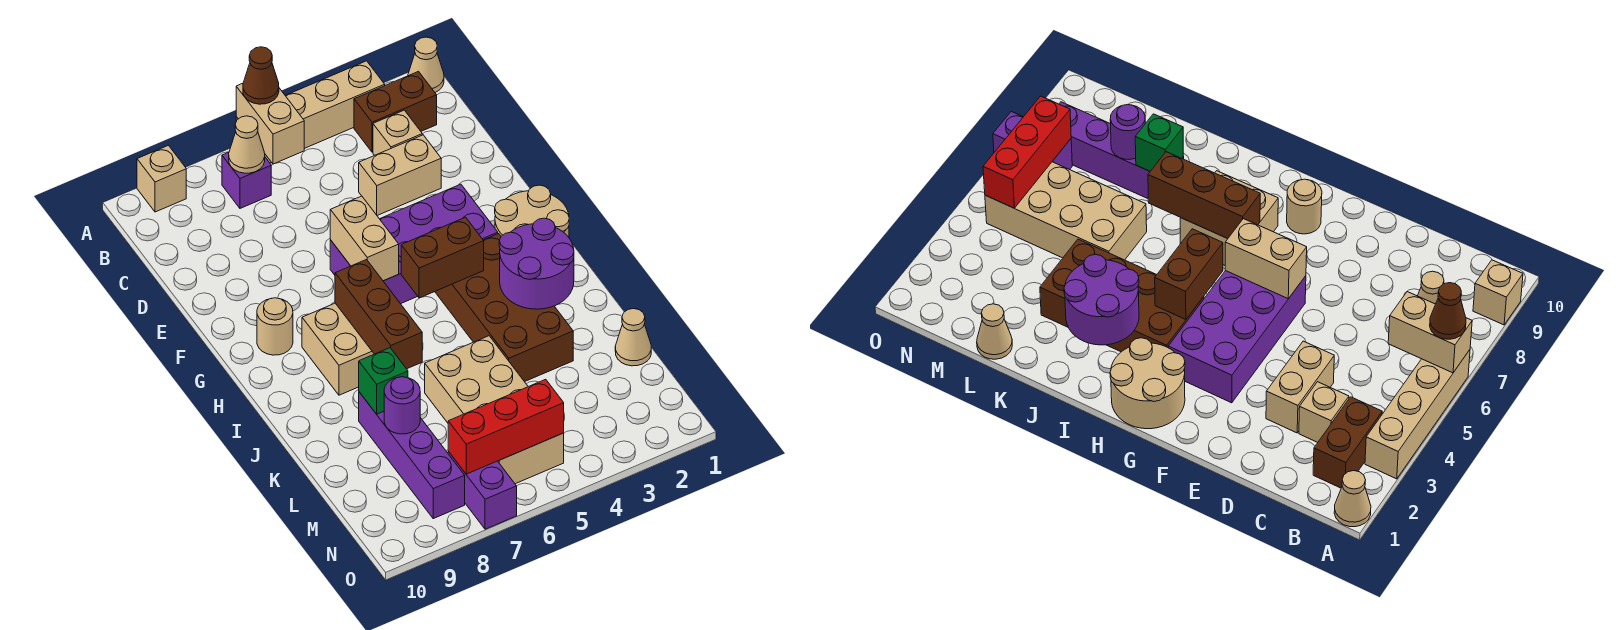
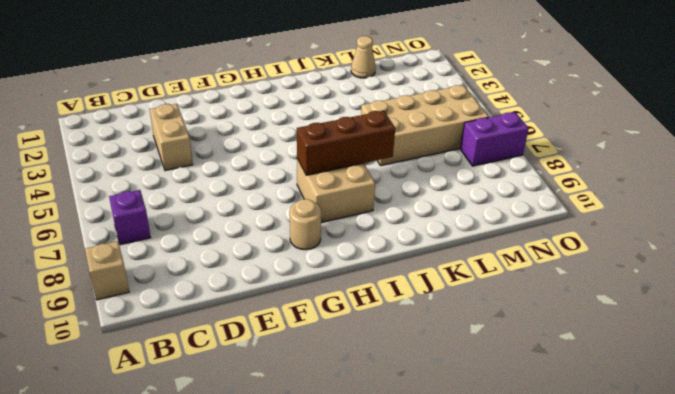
none -> tan 1x1 cone [408,37,444,93]
none -> tan 1x4 brick [236,61,385,163]
none -> brown 1x2 brick [354,72,437,152]

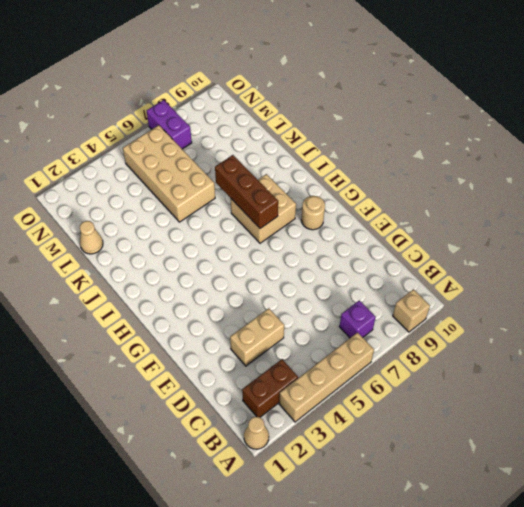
none -> tan 1x1 brick [373,110,422,155]
none -> purple 2x4 brick [330,184,498,304]
none -> tan 2x2 round brick [495,185,569,237]

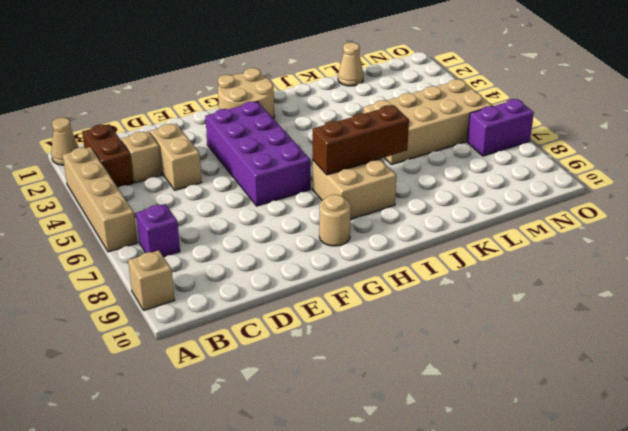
none -> brown 2x4 brick [435,234,573,382]
none -> purple 1x4 brick [359,392,465,519]
none -> tan 1x2 brick [236,83,304,164]

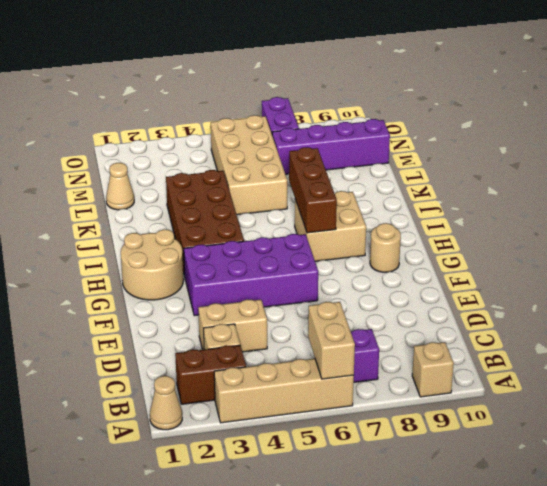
purple 1x4 brick [272,119,390,174] -> purple 1x4 brick turned to [359,392,465,519]
none -> tan 1x1 cone [229,116,265,173]
none -> tan 1x2 brick [330,196,399,281]
none -> brown 1x2 brick [401,217,484,298]

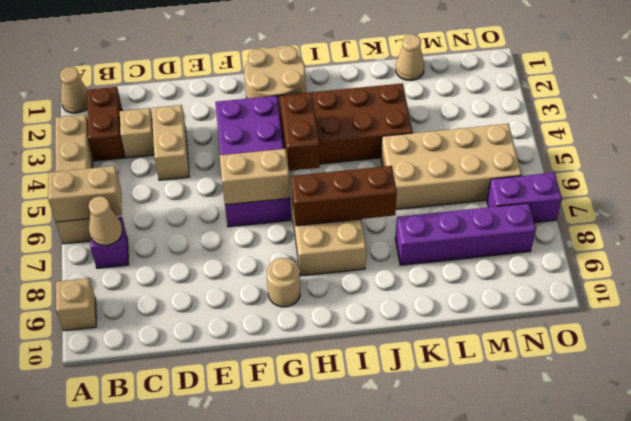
none -> purple 2x2 round brick [499,218,574,309]
none -> green 1x1 brick [359,348,408,414]
none -> purple 1x1 round brick [384,377,420,434]

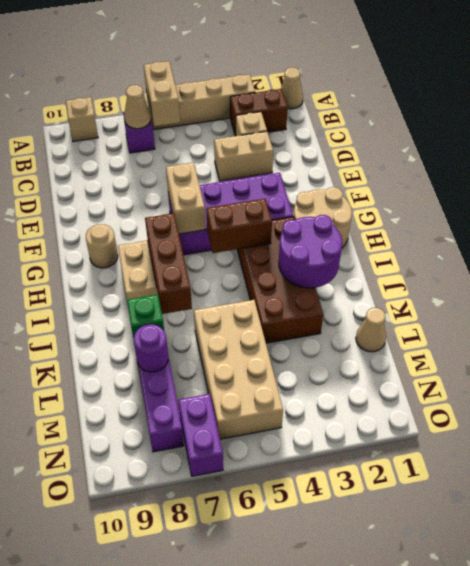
none -> red 1x3 brick [448,379,564,474]
none -> brown 1x1 cone [243,47,279,104]

